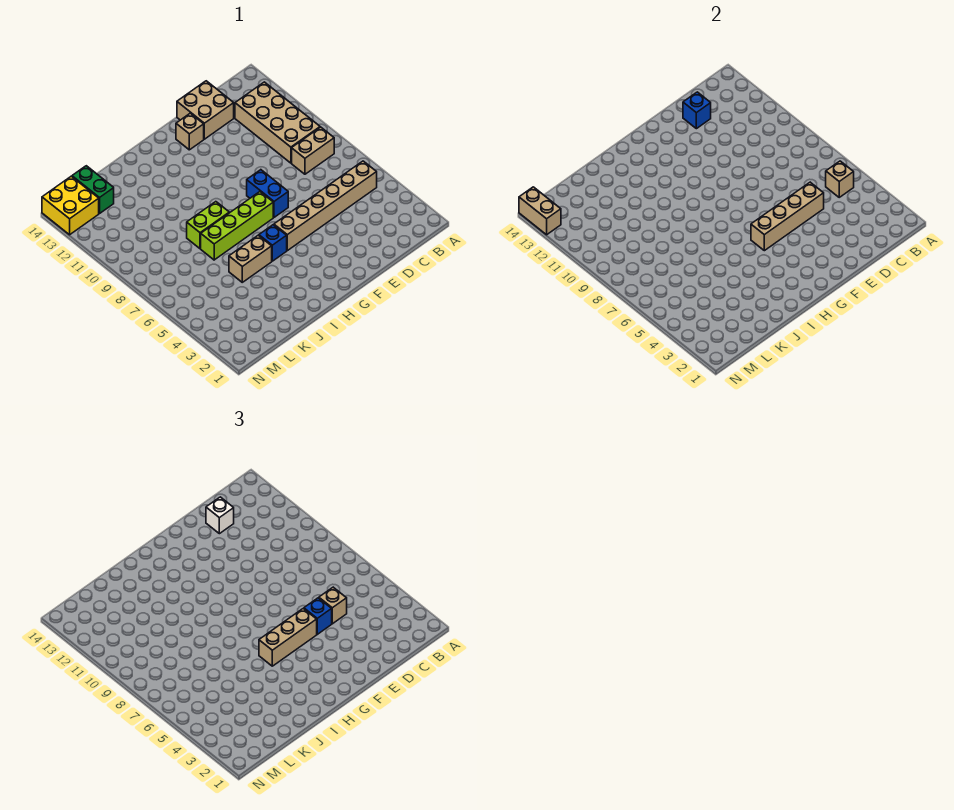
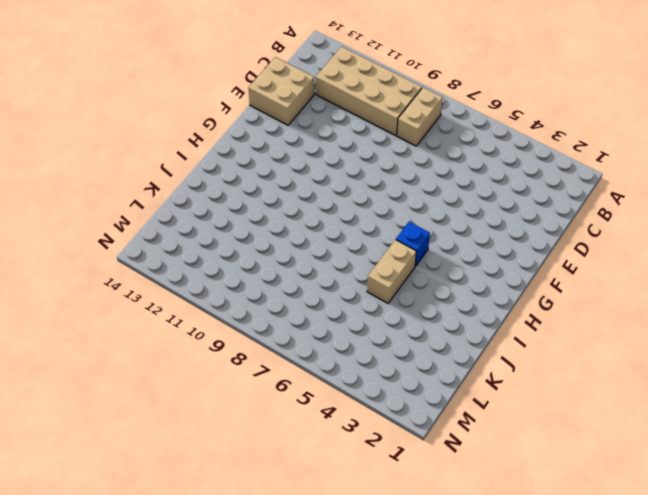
none -> tan 1x6 brick [274,161,377,251]
none -> blue 1x2 brick [247,170,288,217]
none -> tan 1x1 brick [176,113,204,150]

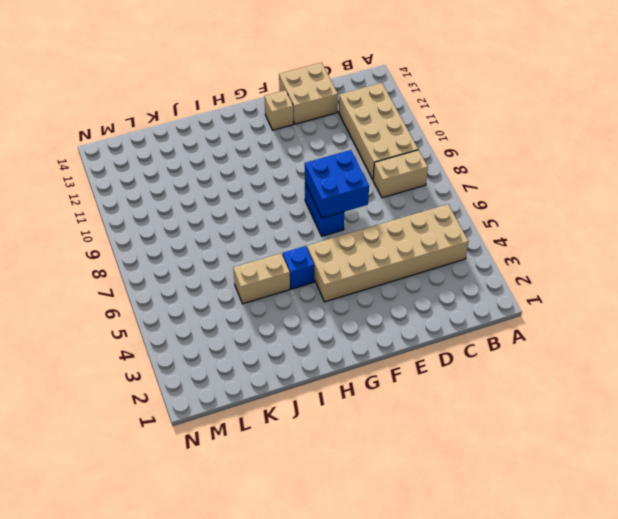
tan 2x6 brick [307,204,468,302] -> tan 1x6 brick [274,161,377,251]
blue 2x2 brick [305,150,369,218] -> none
none -> lime 1x4 brick [201,192,273,260]
none -> lime 1x2 brick [187,202,229,249]
none -> green 1x2 brick [72,166,114,213]

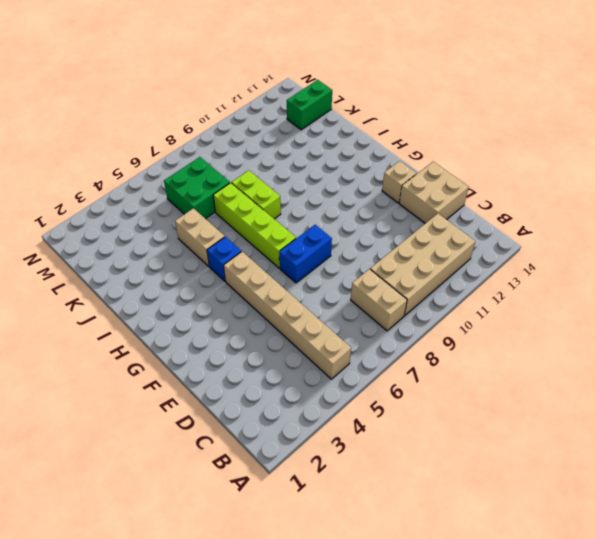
green 2x2 brick [164,157,230,219] -> none
none -> yellow 2x2 brick [42,176,99,235]
none -> tan 1x1 brick [826,161,854,197]
none -> tan 1x4 brick [751,182,824,251]

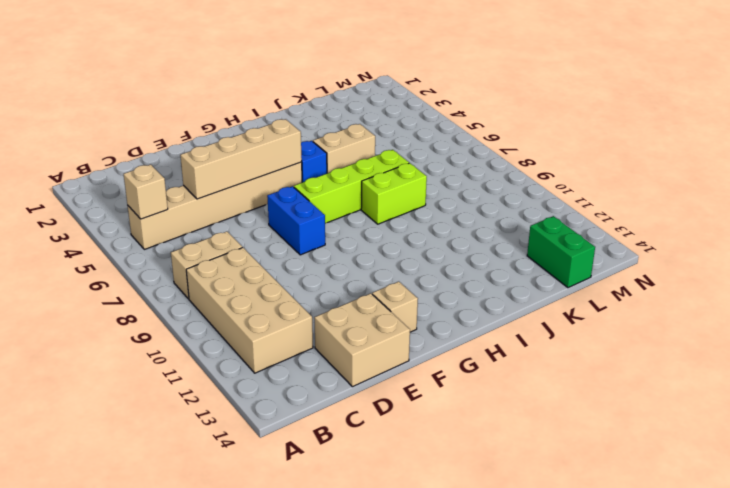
none -> yellow 2x2 brick [42,176,99,235]
none -> blue 1x1 brick [683,92,711,129]
none -> tan 1x2 brick [519,187,561,235]

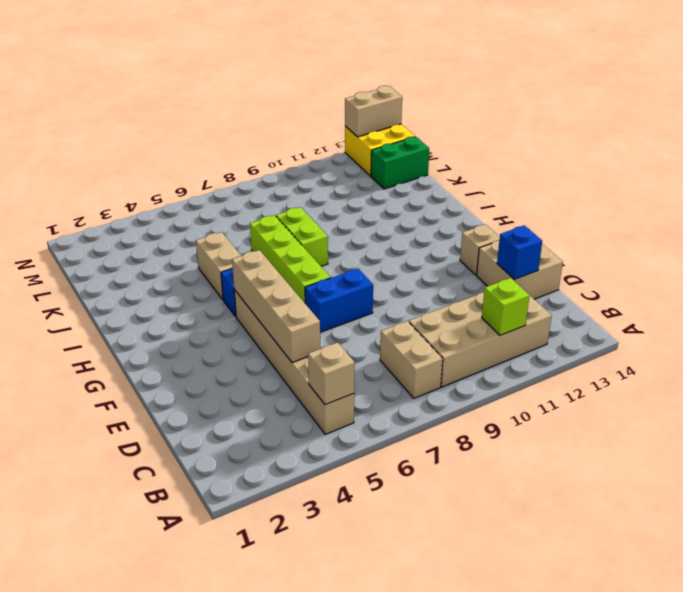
lime 1x1 brick [482,278,529,335] -> none
none -> tan 1x1 brick [319,587,347,624]
none -> white 1x1 brick [206,497,234,534]
none -> blue 1x1 brick [304,598,332,634]

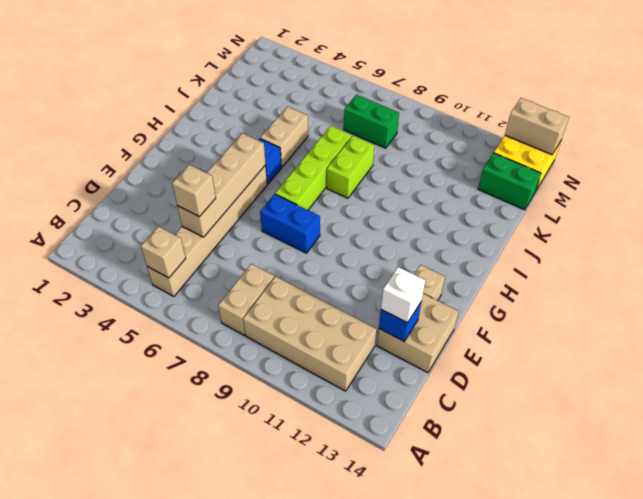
green 1x2 brick [344,95,399,148] -> none
none -> blue 1x1 brick [304,598,332,634]
none -> tan 1x3 brick [259,609,317,666]

